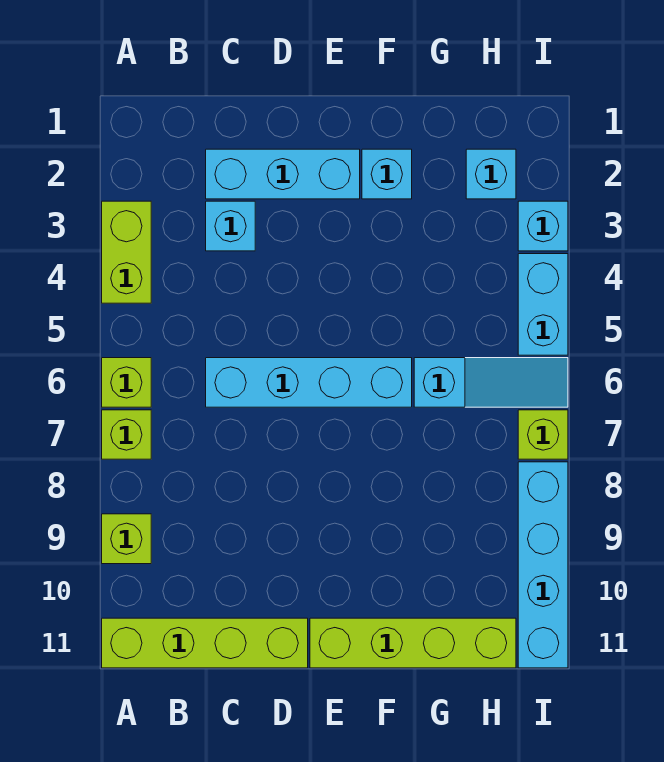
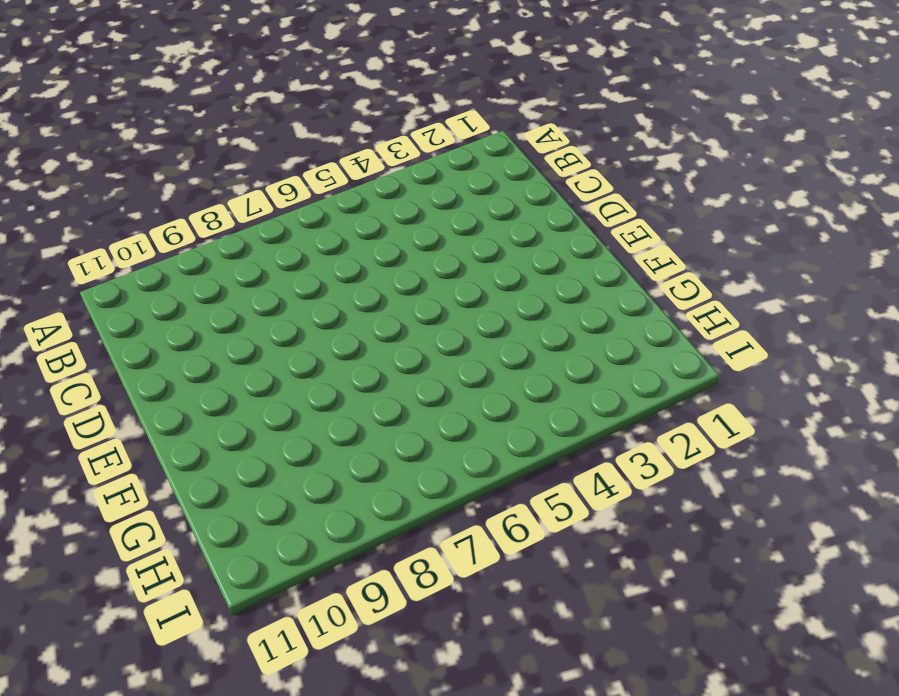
none -> lime 1x2 brick [102,201,151,303]
none -> lime 1x1 brick [102,358,151,407]
none -> lime 1x1 brick [102,410,151,459]

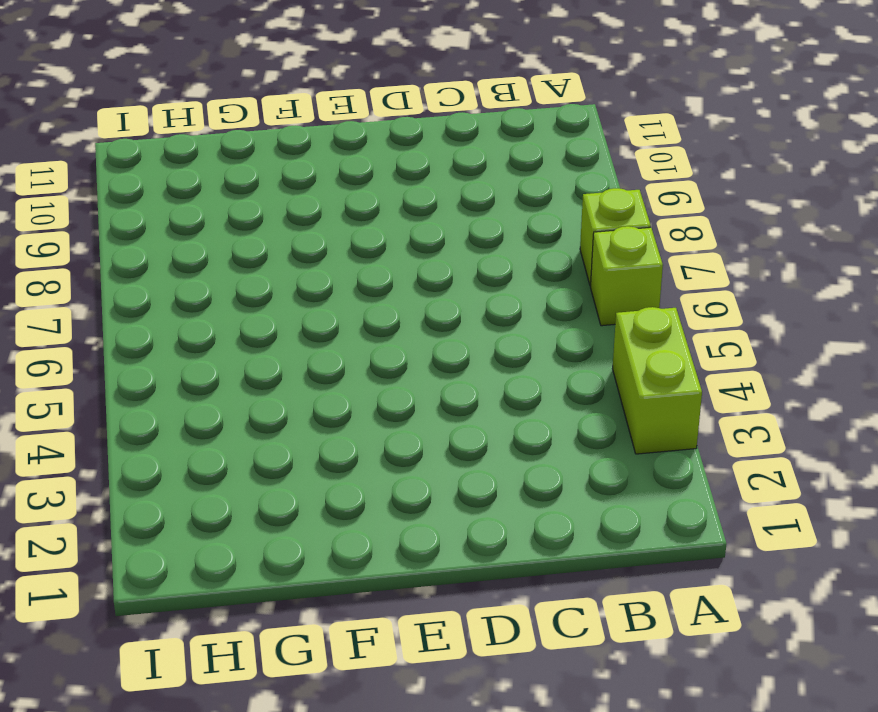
none -> lime 1x1 brick [102,514,151,564]
none -> lime 1x4 brick [102,618,308,668]
none -> cyan 1x3 brick [206,149,360,199]

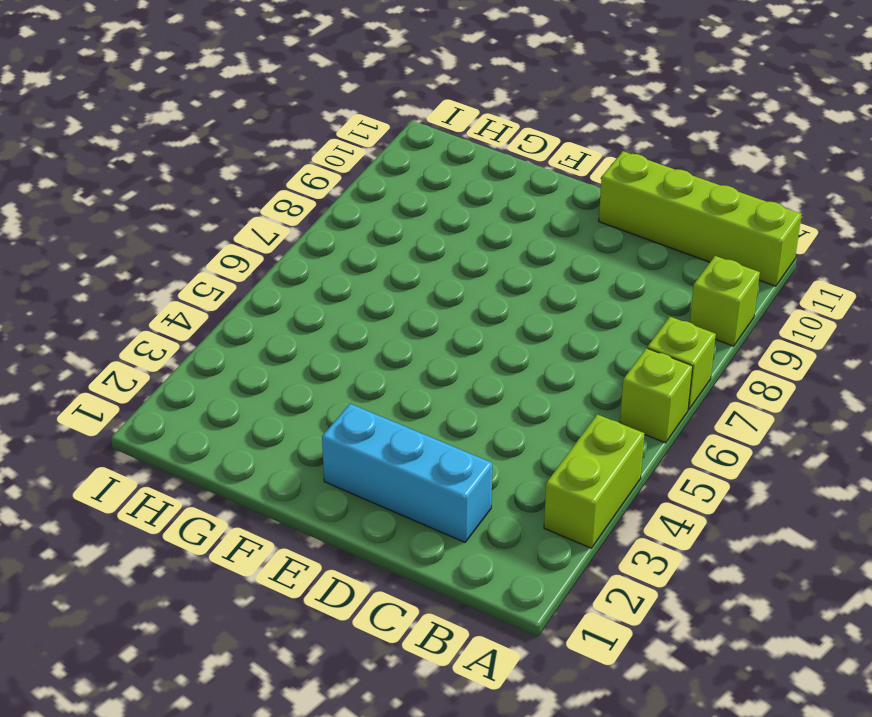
none -> cyan 1x1 brick [206,201,255,251]
none -> cyan 1x4 brick [206,358,412,407]
none -> lime 1x4 brick [310,618,516,668]

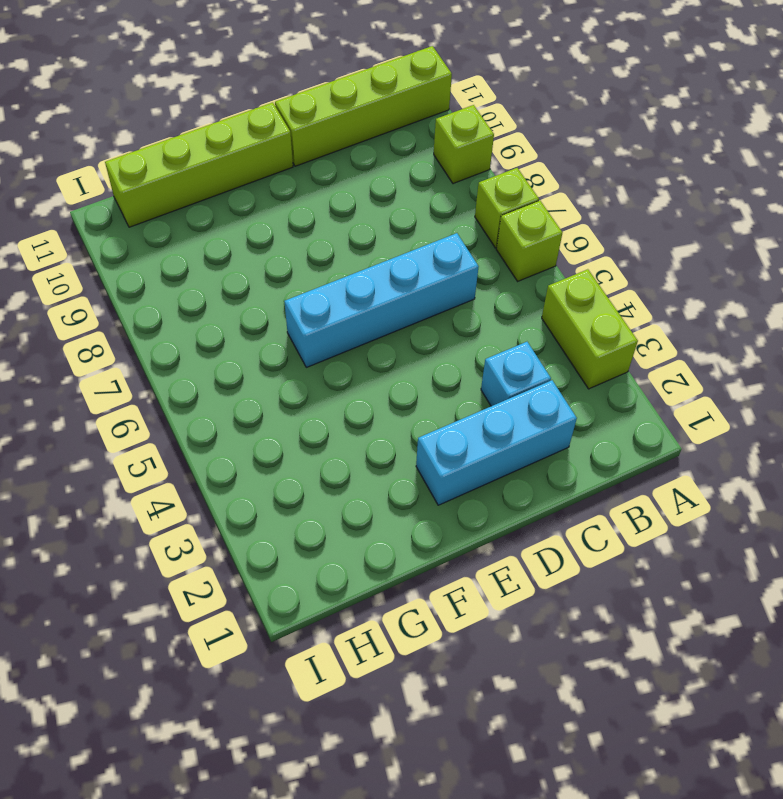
none -> cyan 1x1 brick [362,149,412,199]
none -> cyan 1x3 slope [414,358,568,407]
none -> cyan 1x1 brick [466,149,516,199]

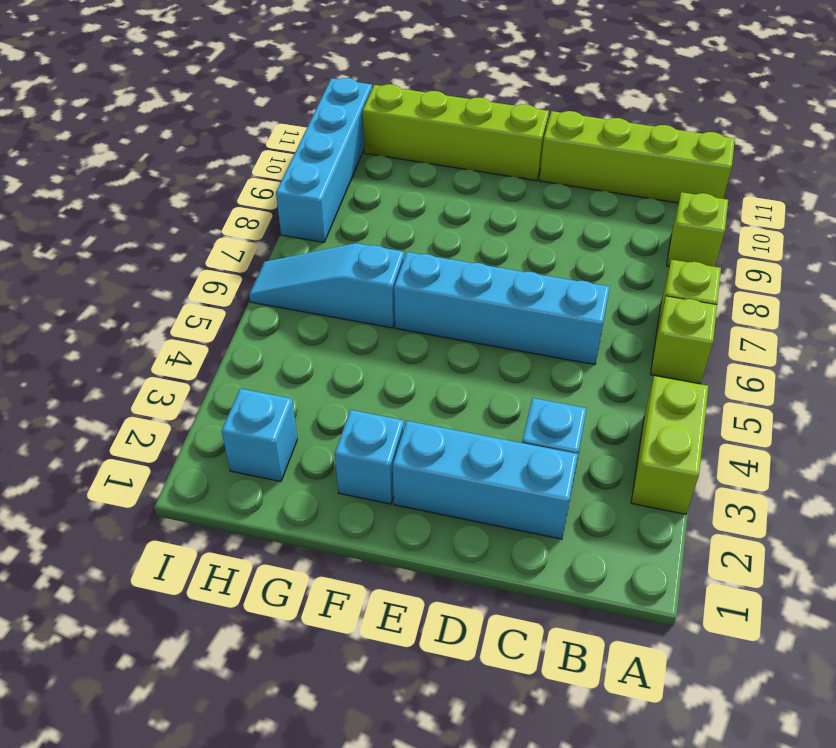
none -> cyan 1x1 brick [518,201,568,251]
none -> cyan 1x2 brick [518,254,568,355]
none -> lime 1x1 brick [518,410,568,459]

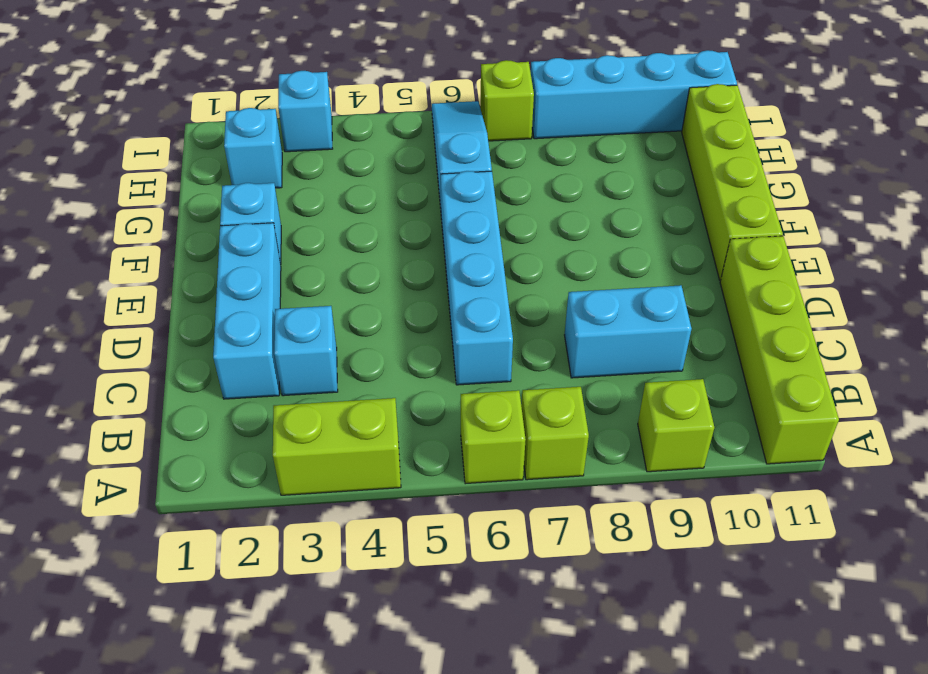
cyan 1x2 brick [565,285,692,378] -> cyan 1x2 brick moved to [518,254,568,355]

